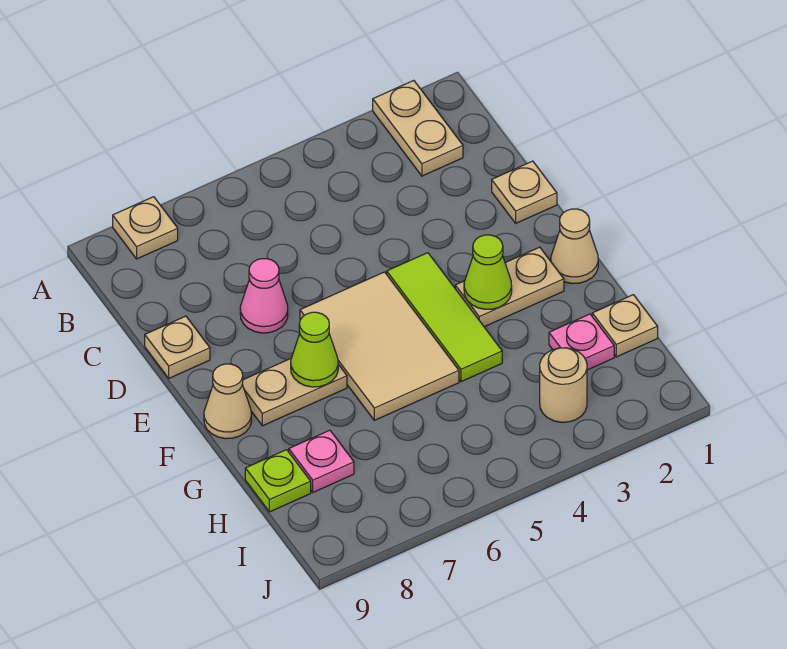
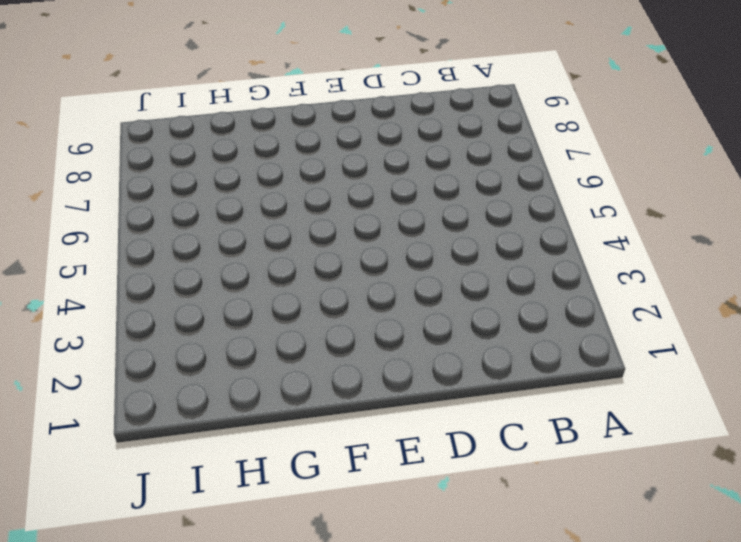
none -> tan 1x2 plate [373,81,463,176]
none -> tan 1x1 plate [113,197,178,259]
none -> tan 1x1 plate [492,161,557,223]

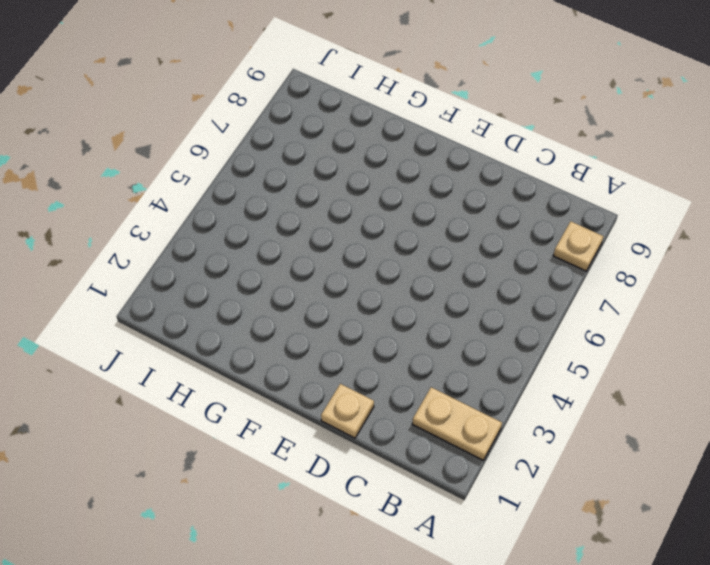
none -> pink 1x1 cone [240,259,288,333]
none -> tan 1x1 plate [145,316,210,378]
none -> lime 1x3 tile [387,253,502,382]

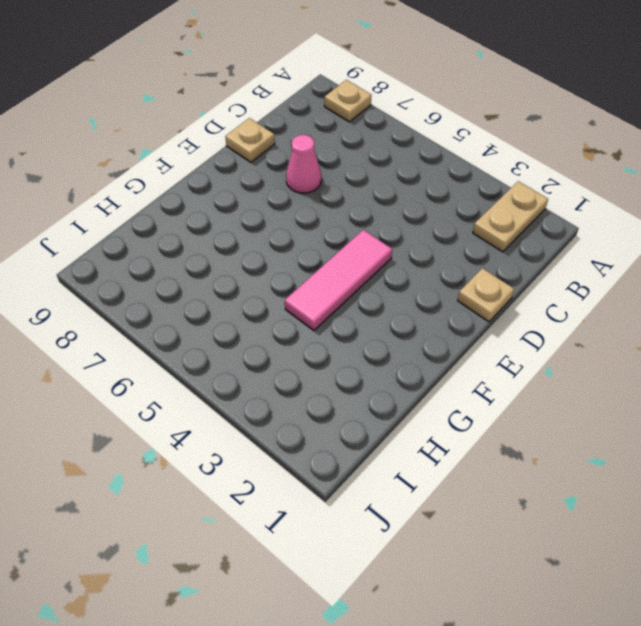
pink 1x3 tile [285,230,392,330] -> lime 1x3 tile [387,253,502,382]
none -> tan 2x3 tile [300,272,459,420]
none -> tan 1x1 cone [551,209,598,284]
none -> tan 1x2 plate [455,247,564,327]

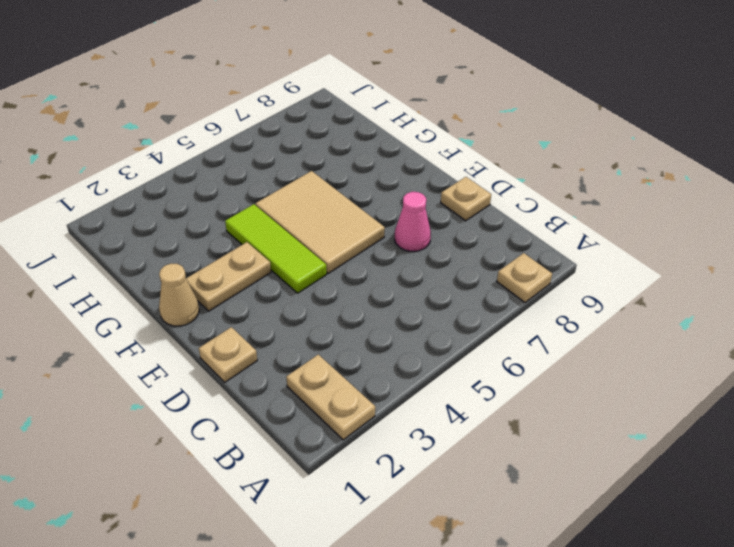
none -> tan 1x2 plate [242,359,347,426]
none -> tan 1x1 cone [204,364,251,439]
none -> tan 1x1 plate [592,295,658,357]

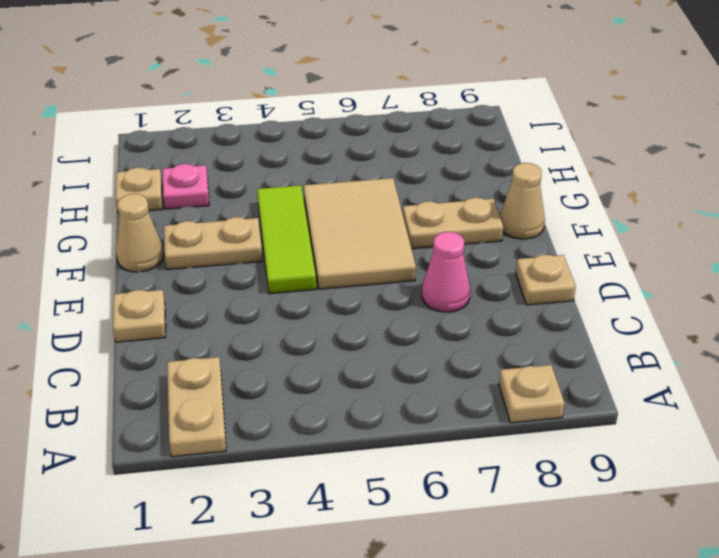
none -> pink 1x1 plate [289,430,354,492]
none -> lime 1x1 plate [245,450,311,512]
none -> tan 1x1 round brick [540,348,587,422]

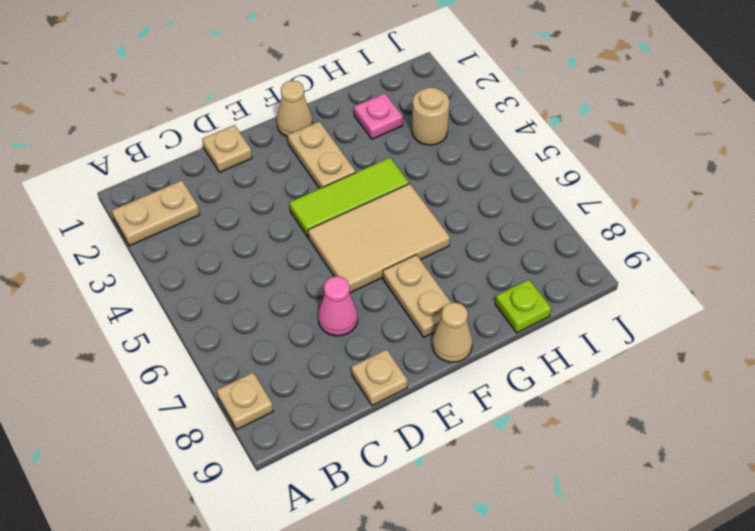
none -> tan 1x1 plate [592,295,658,357]
none -> pink 1x1 plate [289,430,354,492]
none -> lime 1x1 cone [464,235,512,309]

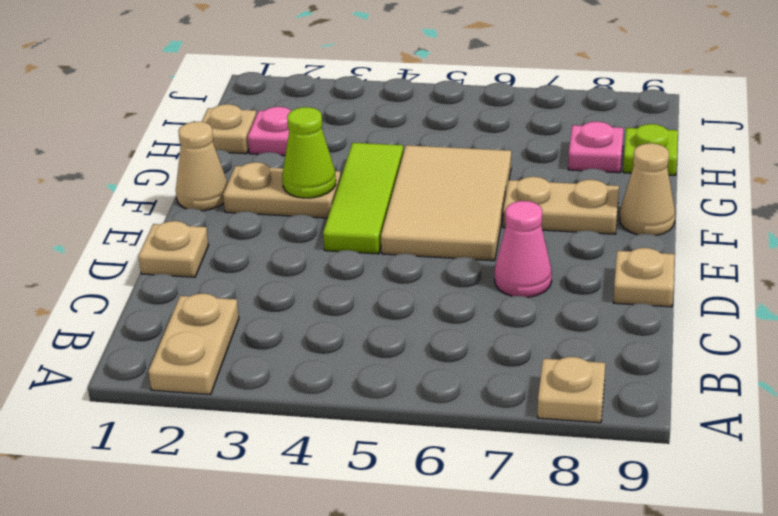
none -> tan 1x1 round brick [540,348,587,422]
none -> lime 1x1 cone [291,312,338,387]

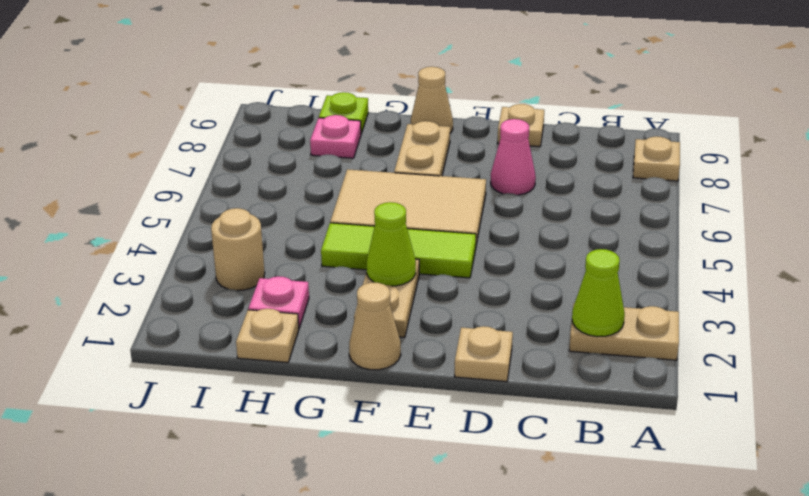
lime 1x1 cone [572,249,625,337] -> lime 1x1 cone moved to [291,312,338,387]

